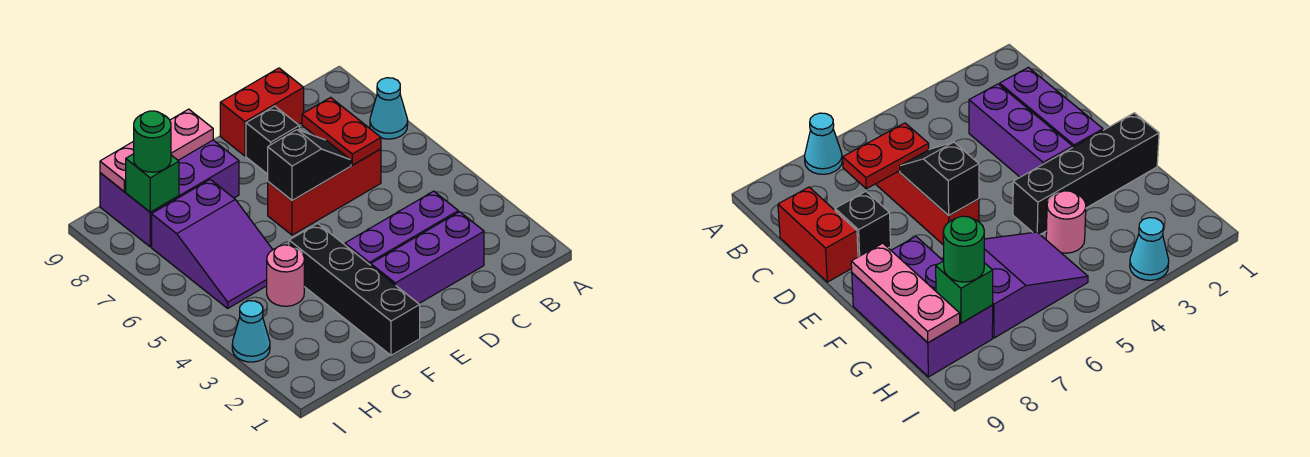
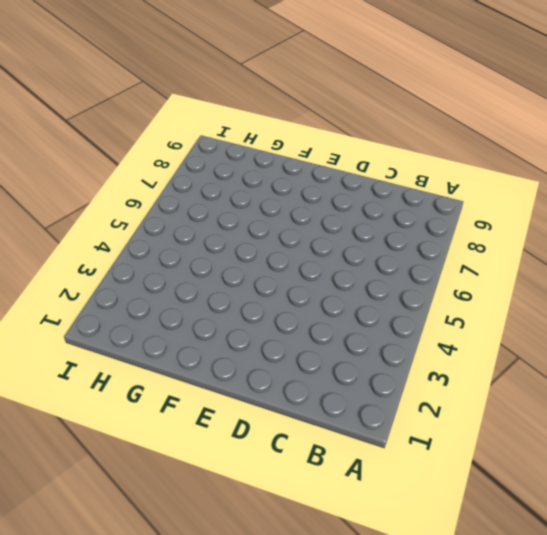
none -> cyan 1x1 cone [370,78,408,139]
none -> purple 1x3 brick [371,212,484,304]
none -> purple 1x3 brick [345,191,458,265]

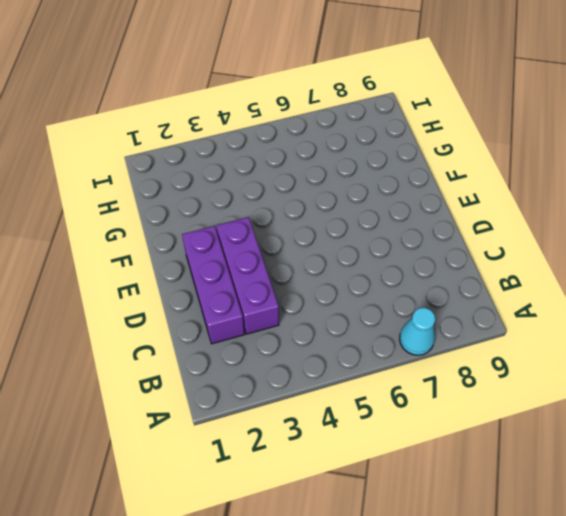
none -> red 1x3 brick [268,149,381,235]
none -> red 1x2 brick [220,68,304,156]
none -> black 1x1 brick [246,106,299,174]

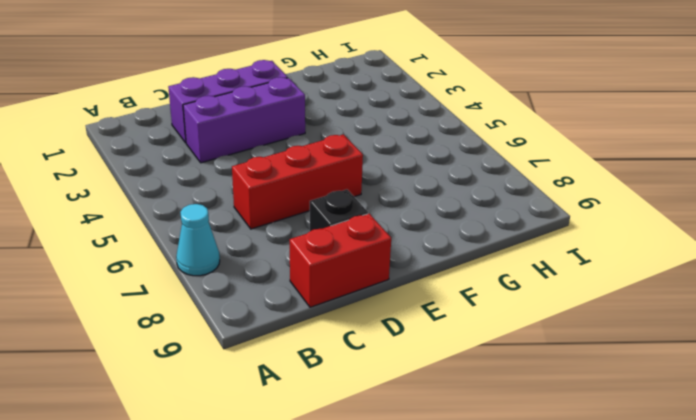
none -> black 1x4 brick [289,223,420,355]
none -> purple 2x3 brick [100,140,239,247]
none -> pink 1x1 round brick [267,245,304,306]

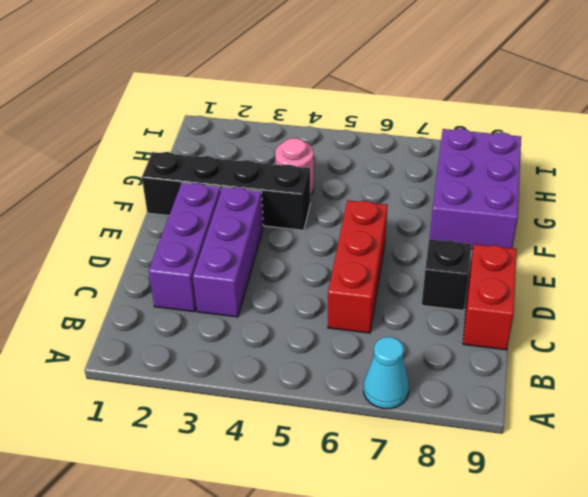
none -> purple 2x3 slope [152,180,273,308]
none -> cyan 1x1 cone [232,301,270,362]
none -> red 1x2 plate [302,97,381,165]

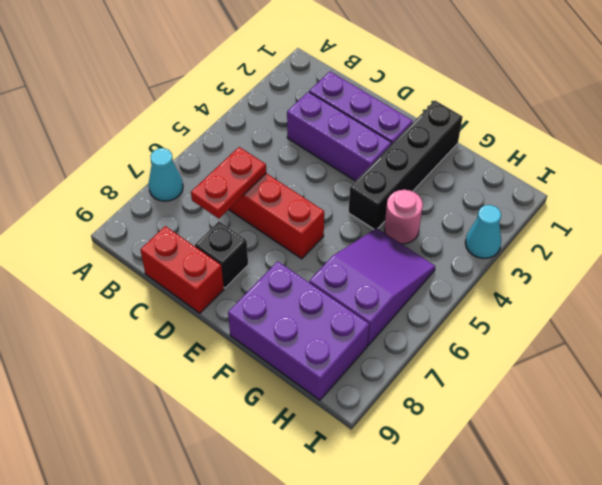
none -> black 1x2 slope [268,130,351,201]
none -> pink 1x3 plate [100,109,213,192]
none -> green 1x1 brick [126,154,179,212]

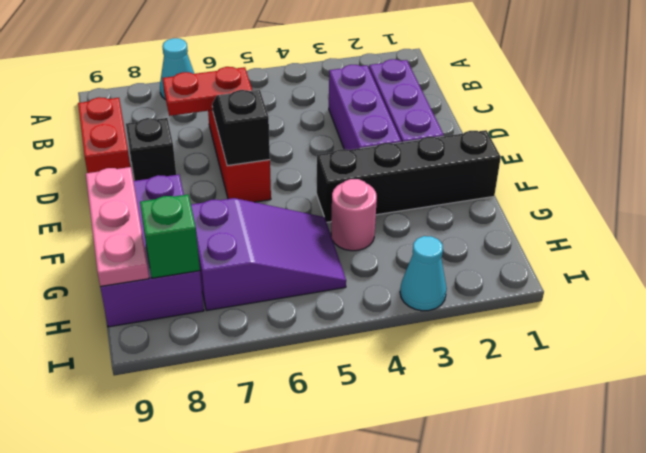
none -> green 1x1 round brick [134,111,171,172]

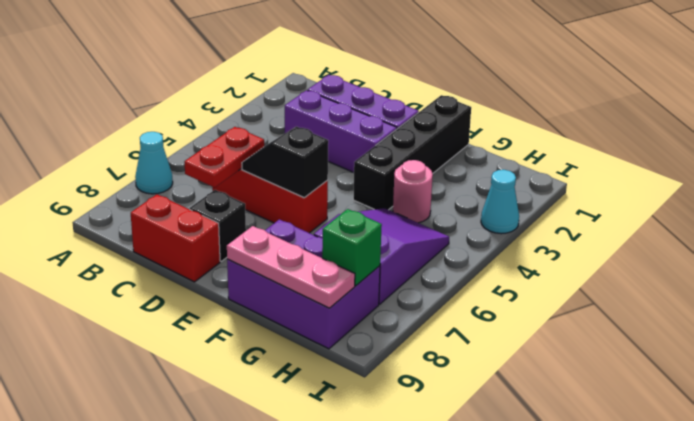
none -> green 1x1 round brick [134,111,171,172]

